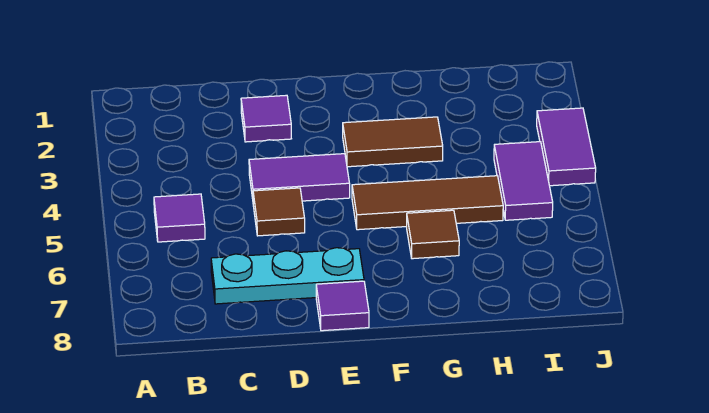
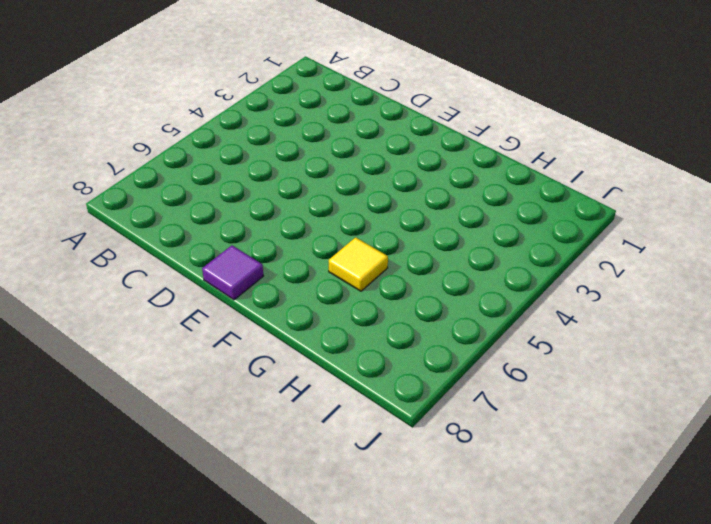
yellow 1x1 tile [329,237,388,291] -> brown 1x1 tile [407,210,459,259]
none -> purple 1x1 tile [154,194,205,242]
none -> cyan 1x3 plate [211,248,364,304]

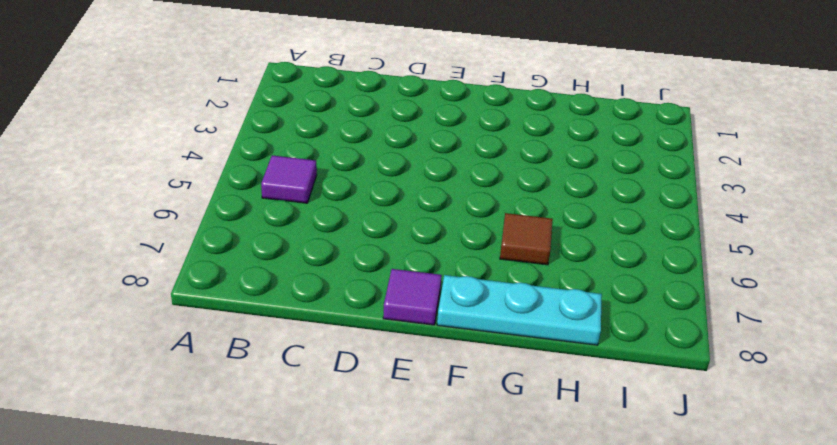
cyan 1x3 plate [437,275,602,345] -> cyan 1x3 plate moved to [211,248,364,304]
none -> purple 1x1 tile [241,95,291,142]
none -> purple 1x2 tile [249,154,350,201]

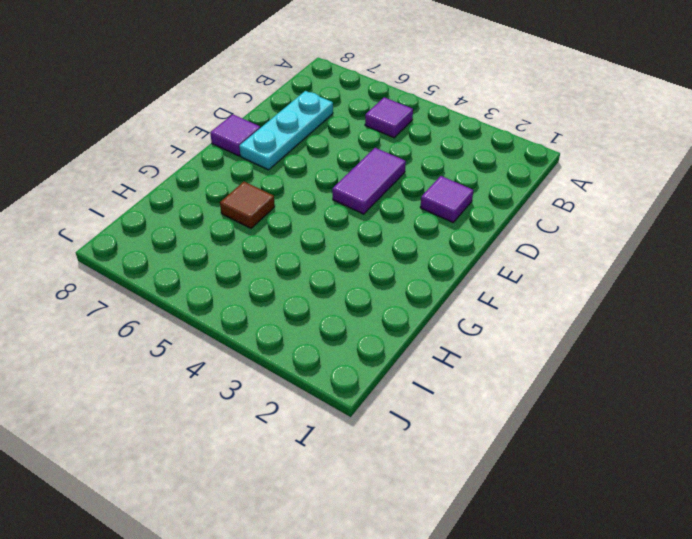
none -> brown 1x1 tile [253,188,305,236]
none -> brown 1x2 tile [343,117,443,167]

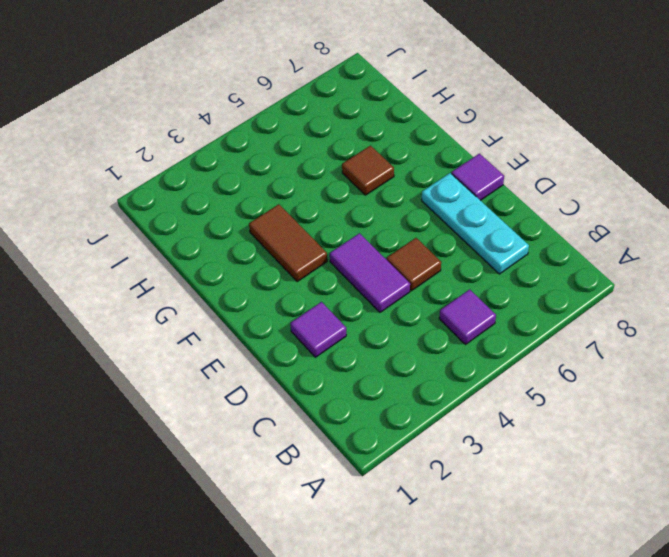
none -> brown 1x3 tile [352,176,503,230]
none -> purple 1x2 tile [494,142,553,220]

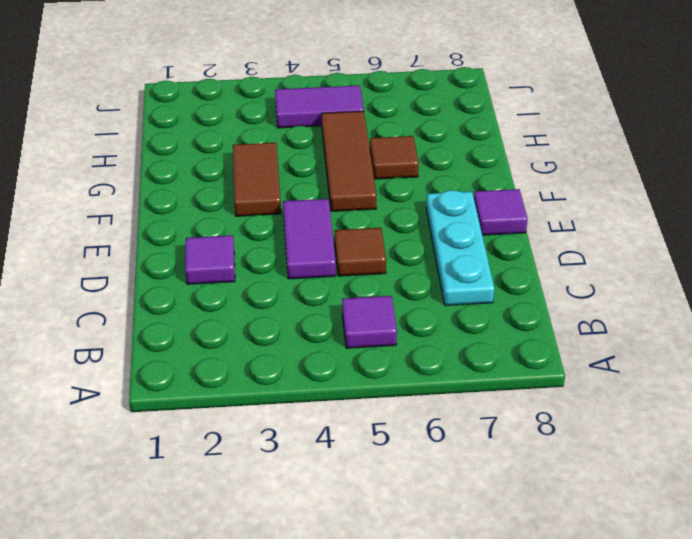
none -> purple 1x2 tile [537,108,596,186]

